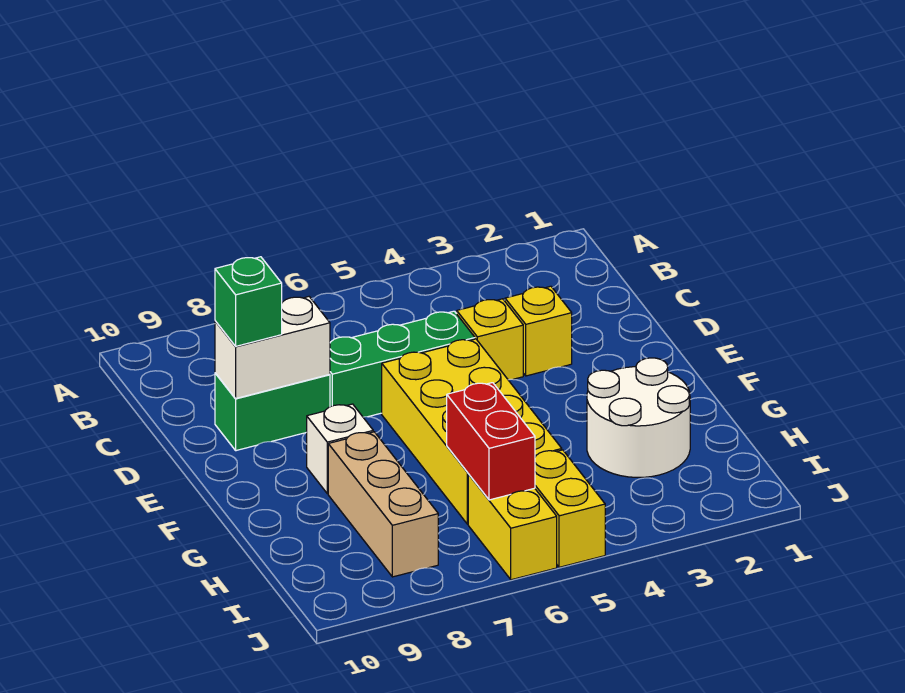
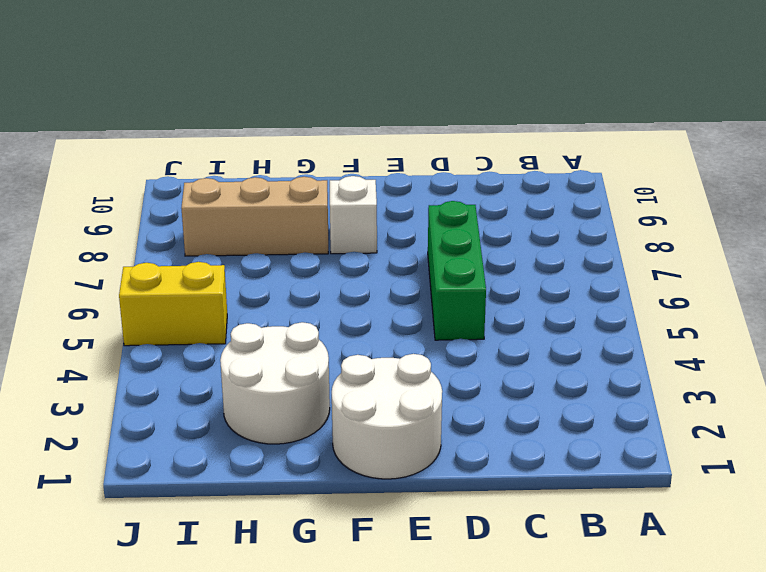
white 2x2 round brick [332,354,442,479] -> none
none -> yellow 1x1 brick [505,286,572,376]
none -> yellow 1x1 brick [457,299,523,380]
none -> green 1x2 brick [215,373,330,451]

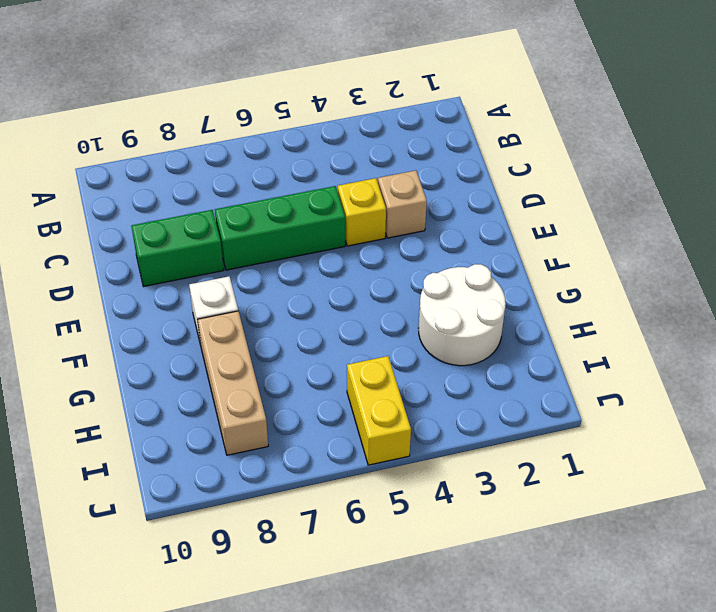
tan 1x1 brick [378,170,427,238] -> yellow 1x1 brick [505,286,572,376]
none -> yellow 2x4 brick [382,339,562,524]
none -> yellow 1x2 brick [468,474,557,580]
none -> white 1x2 brick [215,297,330,399]

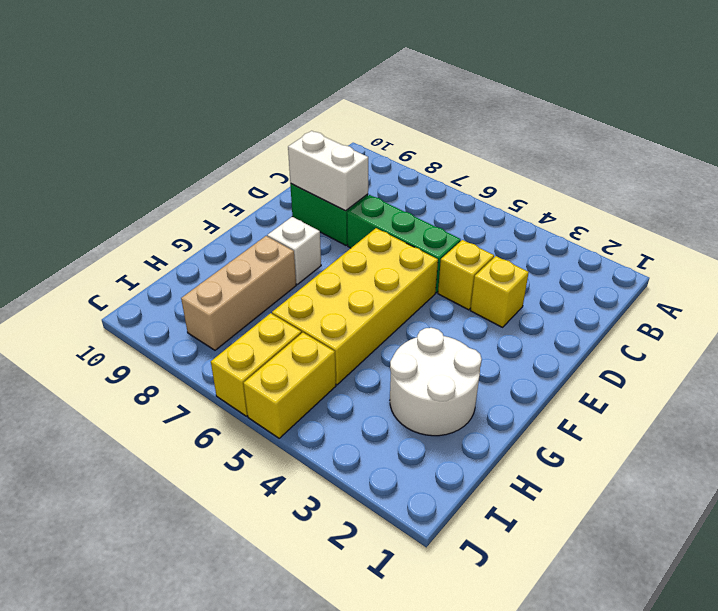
none -> red 1x2 brick [447,383,535,500]
none -> green 1x1 brick [215,257,282,346]

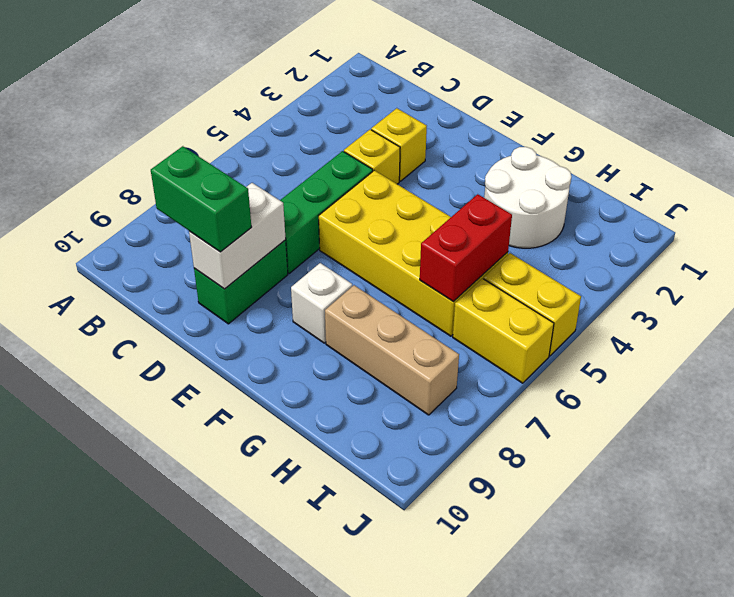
green 1x2 brick [151,146,251,252] -> green 1x1 brick [215,257,282,346]
red 1x2 brick [420,194,512,301] -> red 1x2 brick turned to [447,383,535,500]

